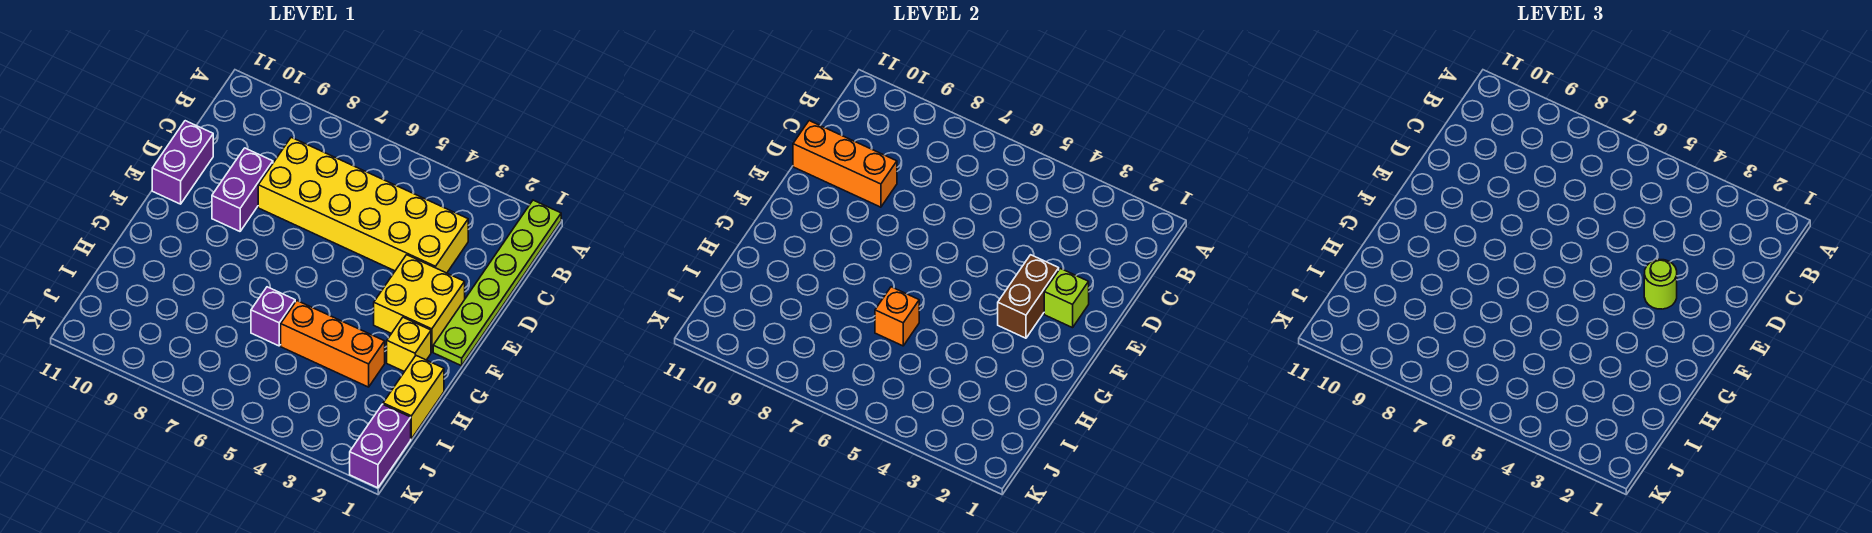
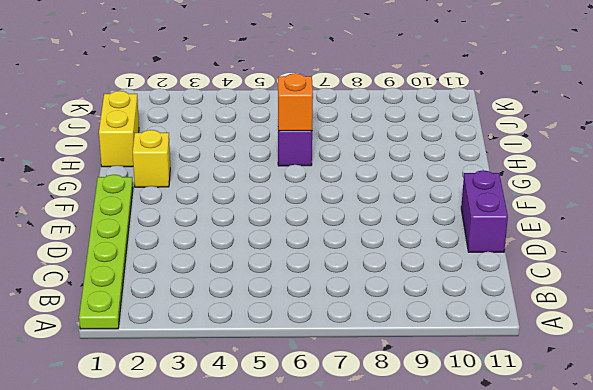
none -> yellow 2x6 brick [258,137,468,273]
none -> purple 1x2 brick [212,148,273,231]
none -> yellow 2x2 brick [374,255,465,352]

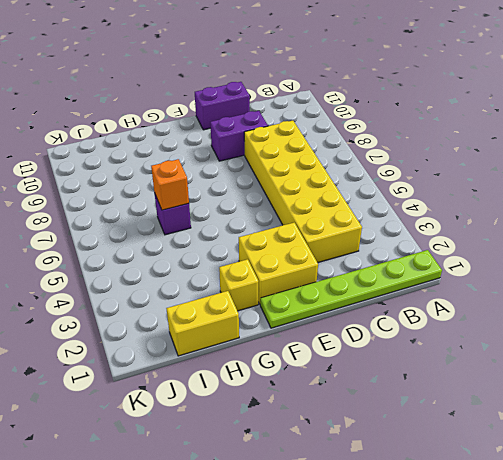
none -> orange 1x3 brick [281,301,385,387]
none -> purple 1x2 brick [350,404,411,488]
none -> orange 1x3 brick [793,121,897,207]

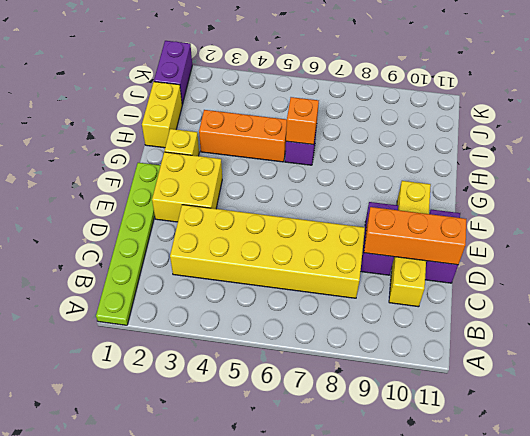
yellow 1x4 brick [389,181,431,307] -> none
none -> lime 1x1 brick [1044,268,1089,328]
none -> brown 1x2 brick [998,255,1059,338]
none -> lime 1x1 round brick [1644,260,1677,309]

